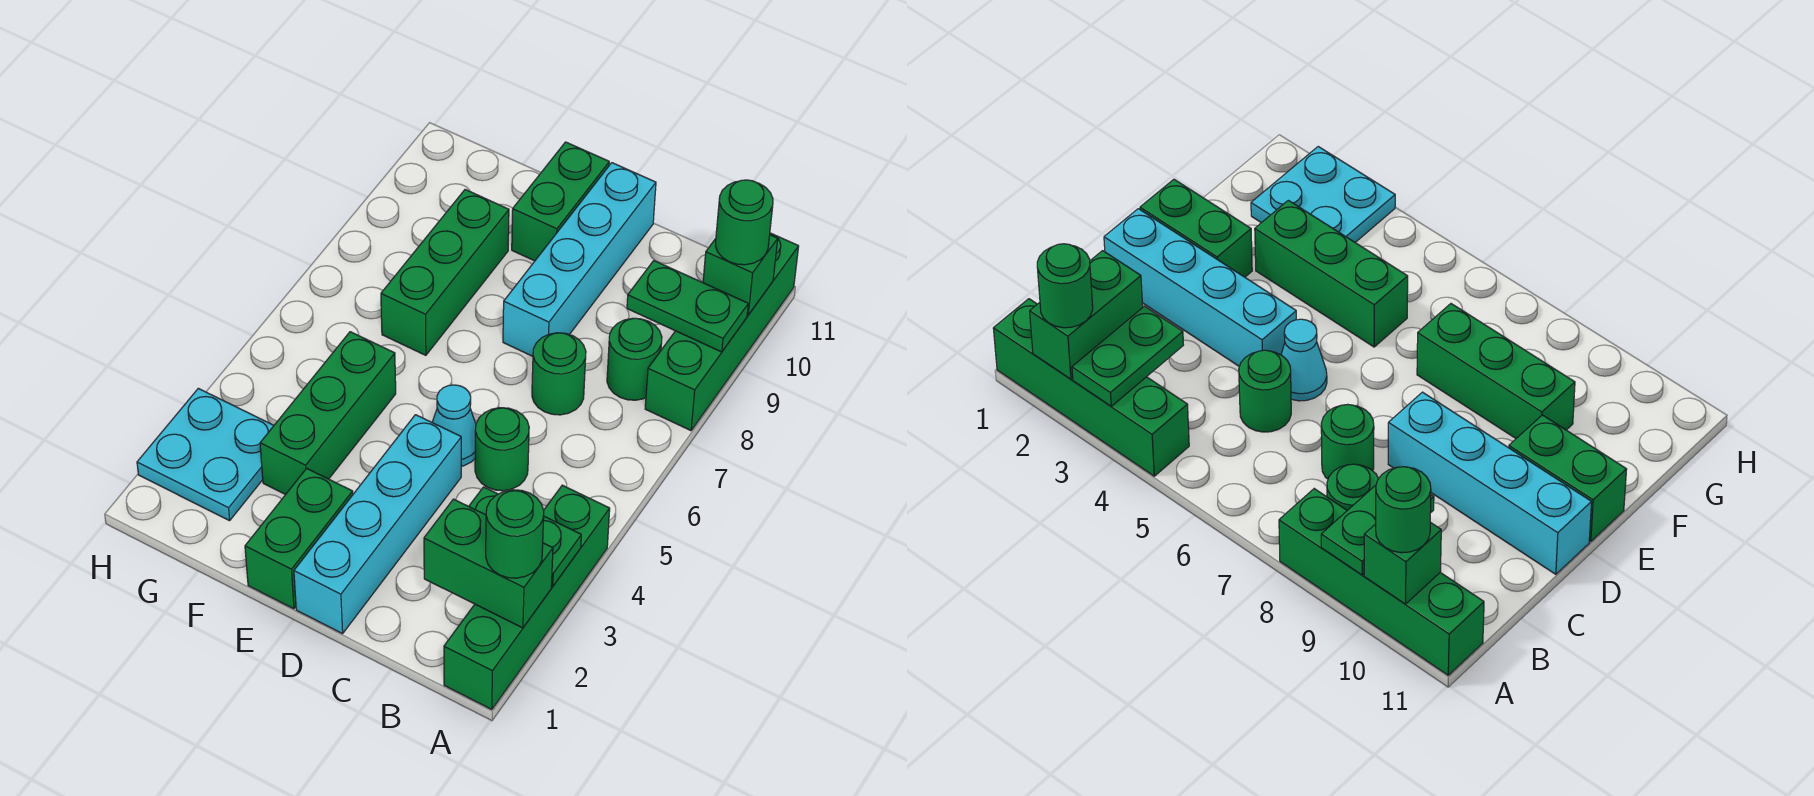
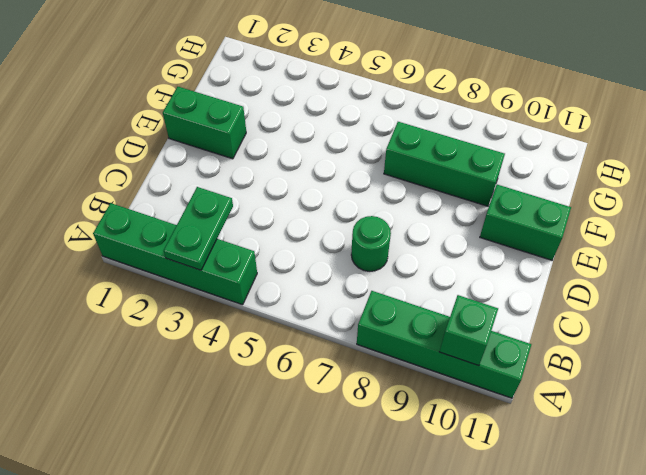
none -> green 1x1 round brick [607,318,662,400]
none -> green 1x1 round brick [475,408,529,491]
none -> cyan 1x4 brick [294,415,461,634]

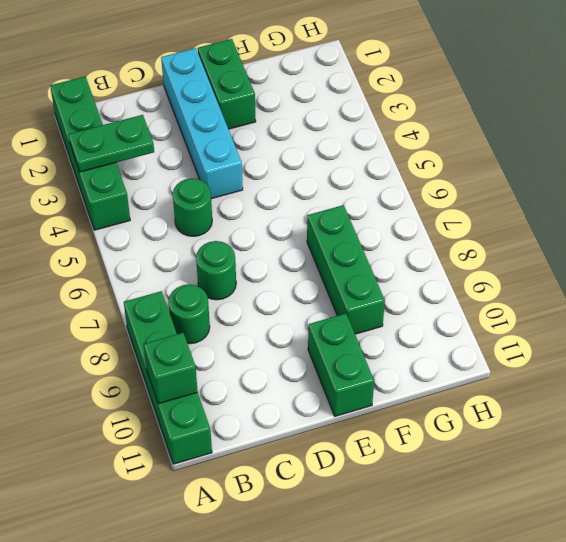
none -> cyan 1x1 cone [432,385,476,466]
none -> cyan 1x4 brick [503,163,656,356]
none -> green 1x3 brick [260,332,396,495]

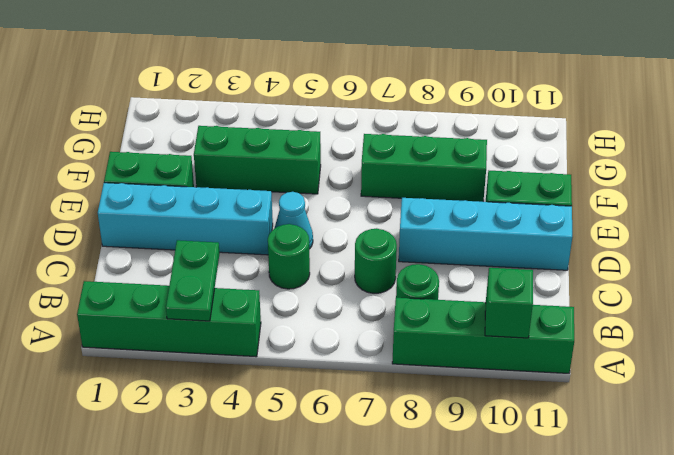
none -> cyan 2x2 plate [137,388,274,521]
none -> green 1x2 brick [424,499,553,628]
none -> green 1x2 plate [627,261,748,352]

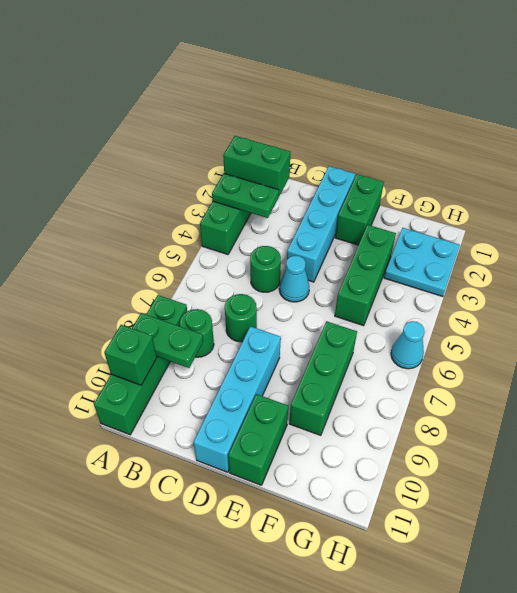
cyan 1x1 cone [391,321,424,369] -> none
none -> green 1x1 round brick [486,490,544,578]
none -> green 1x1 round brick [716,180,773,265]

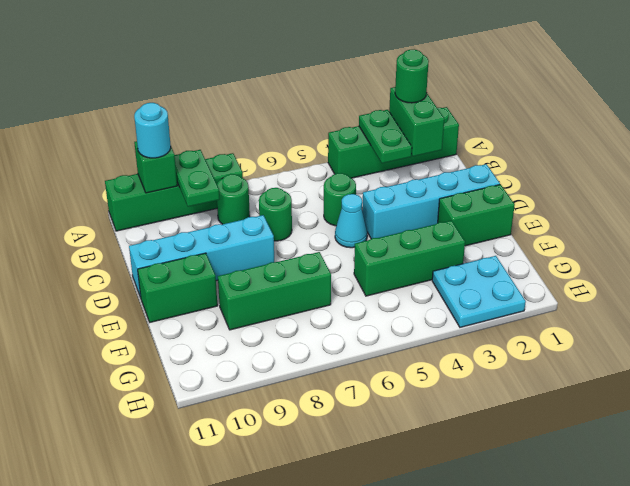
cyan 1x1 round brick [134,103,171,158] -> green 1x1 round brick [716,180,773,265]

